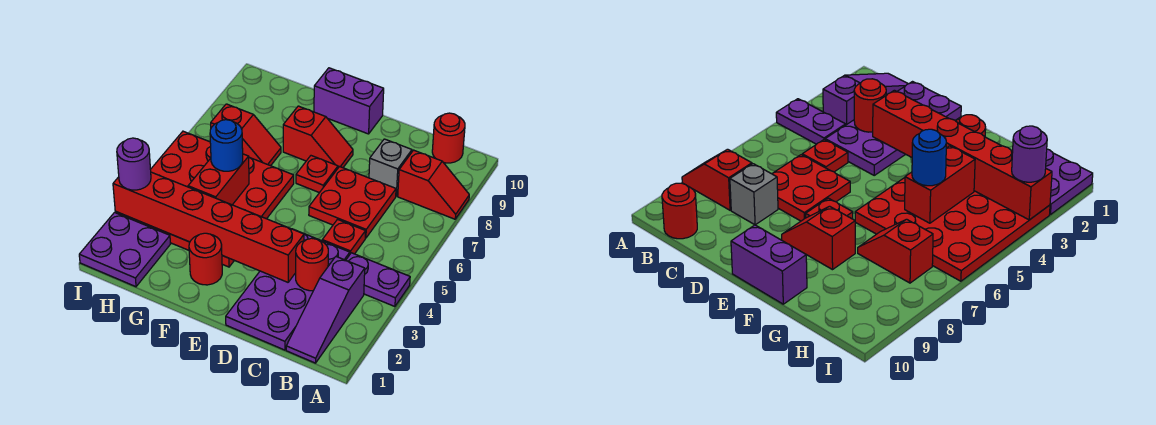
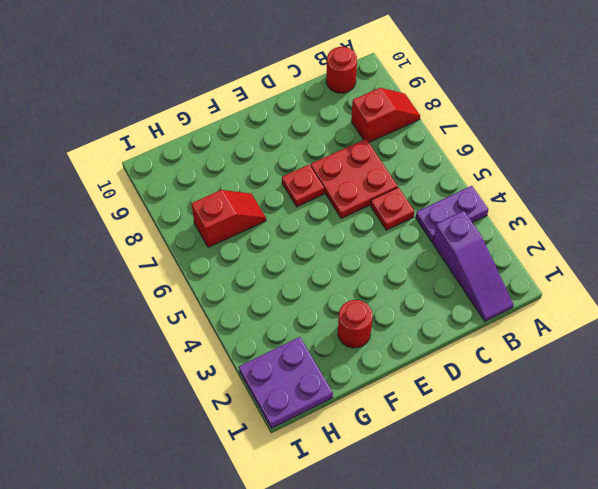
none -> purple 2x4 plate [226,229,350,350]
none -> grey 1x1 brick [369,139,412,196]
none -> red 1x2 slope [283,106,353,168]

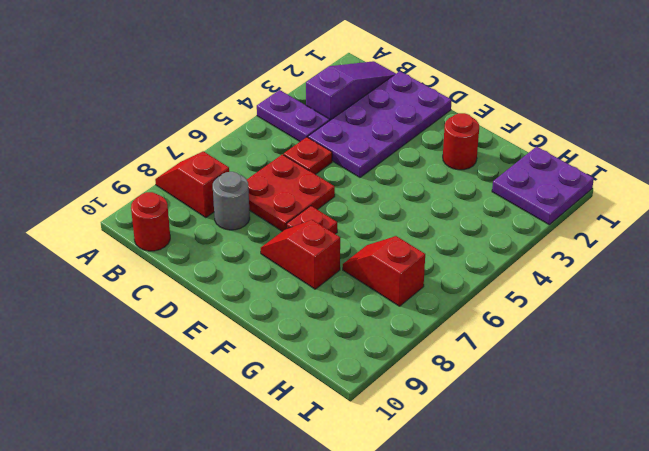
grey 1x1 round brick [213,172,250,230] -> grey 1x1 brick [369,139,412,196]
none -> purple 1x2 brick [314,68,384,134]
none -> red 4x4 plate [115,131,294,267]
none -> red 1x1 round brick [296,238,328,291]

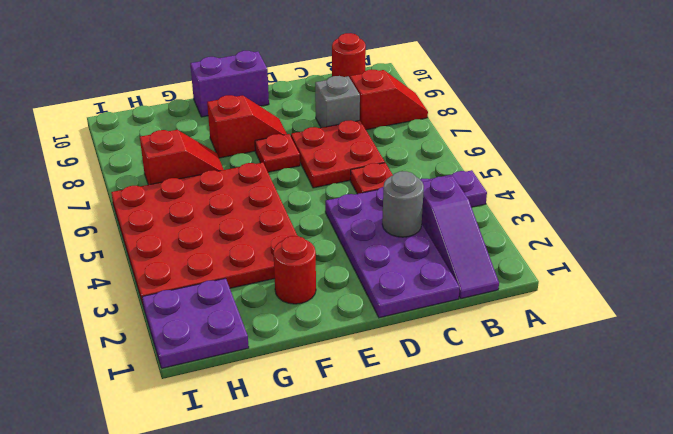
grey 1x1 round brick [382,171,424,237] -> red 1x1 round brick [296,238,328,291]
none -> red 1x6 brick [113,172,304,282]
none -> red 1x2 brick [188,154,249,205]
none -> blue 1x1 round brick [210,120,243,171]

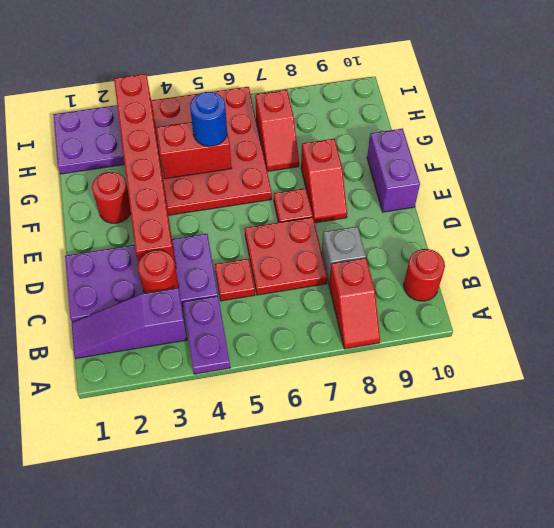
none -> purple 1x1 round brick [117,138,151,190]

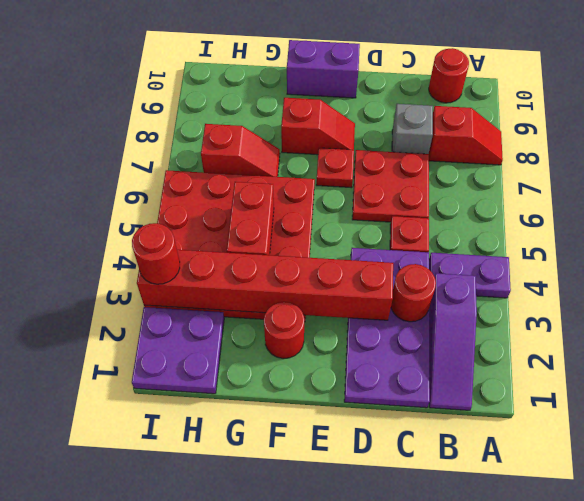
red 1x1 round brick [132,223,180,284] -> purple 1x1 round brick [117,138,151,190]
none -> blue 1x1 round brick [210,120,243,171]

